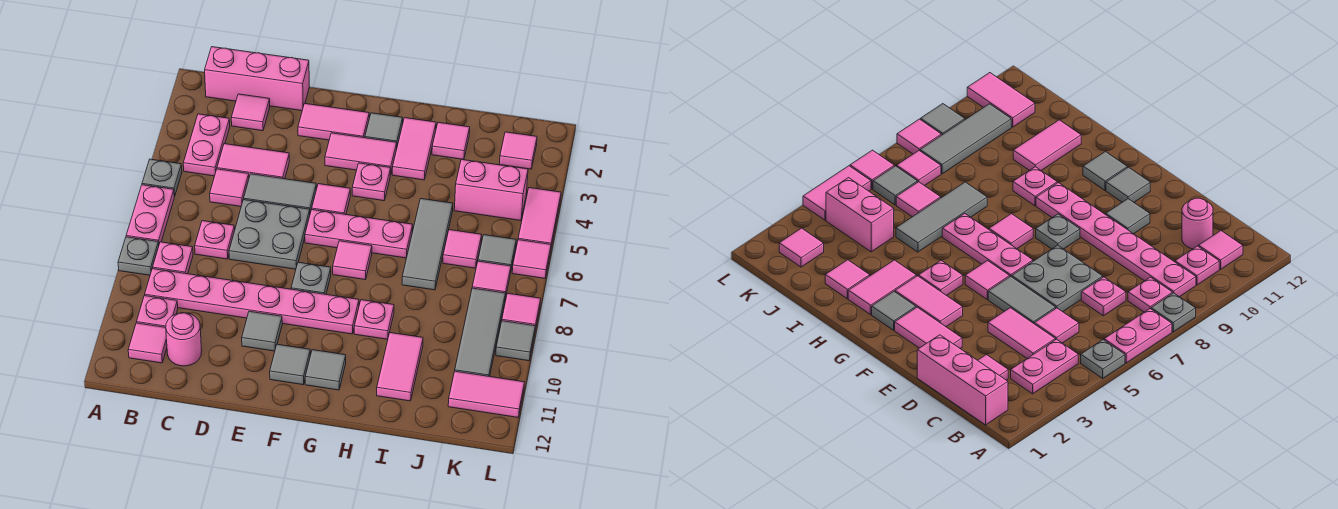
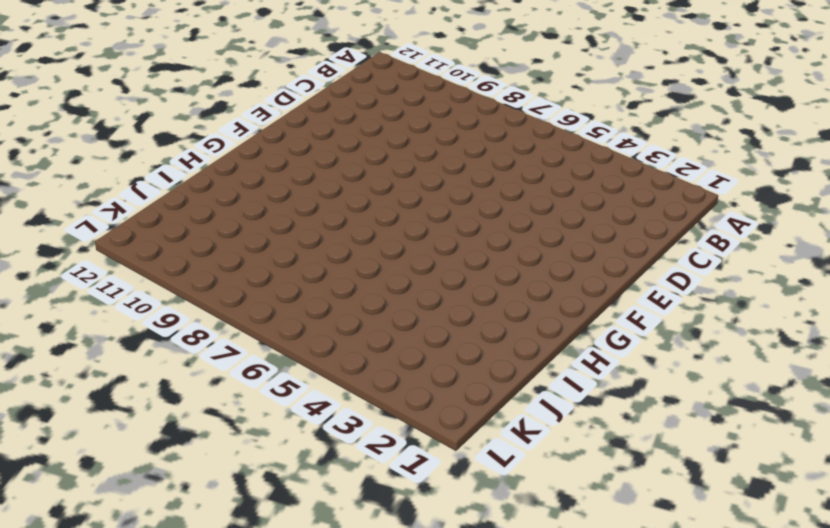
none -> grey 1x1 plate [142,159,182,197]
none -> pink 1x2 plate [126,185,174,244]
none -> grey 1x1 plate [118,237,159,275]
none -> pink 1x3 brick [205,47,309,111]

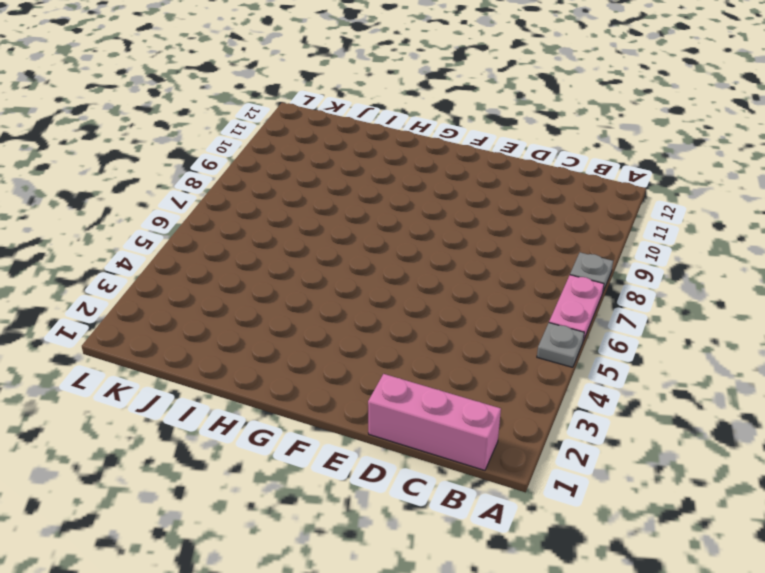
none -> pink 1x2 plate [183,114,230,176]
none -> pink 1x1 plate [153,242,193,274]
none -> pink 1x6 plate [145,269,359,334]
none -> pink 1x1 plate [137,296,178,327]

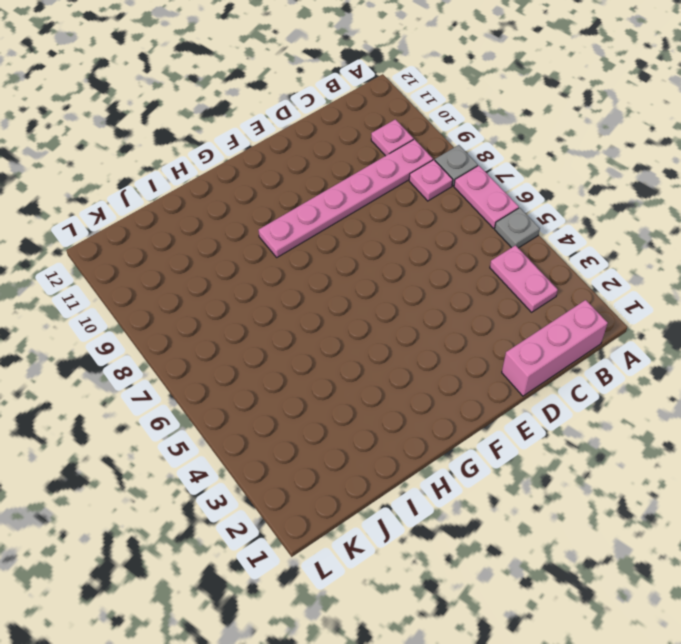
none -> pink 1x1 tile [128,323,167,363]
none -> pink 1x1 tile [231,94,270,131]
none -> pink 1x2 tile [217,144,289,179]
none -> pink 1x1 tile [210,169,249,207]

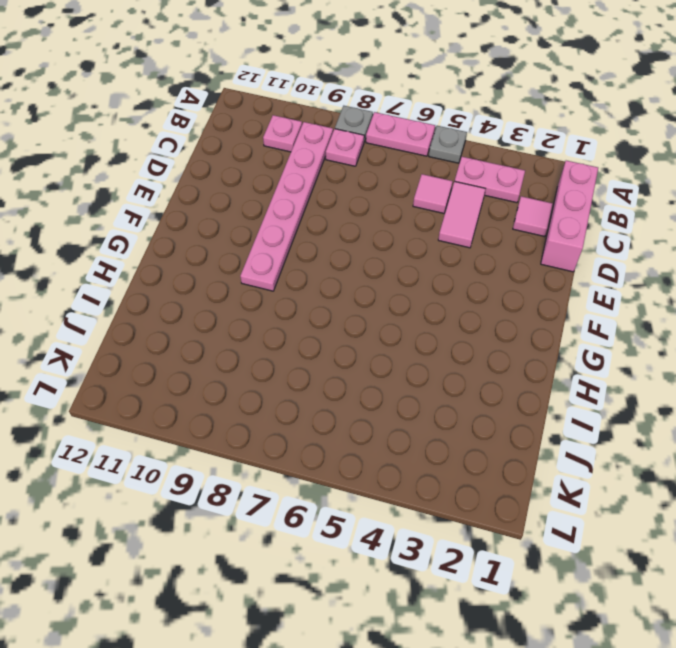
none -> pink 1x1 tile [128,323,167,363]
none -> pink 1x1 plate [195,221,235,259]
none -> pink 1x1 round brick [166,313,202,366]
none -> grey 1x2 tile [244,174,316,213]

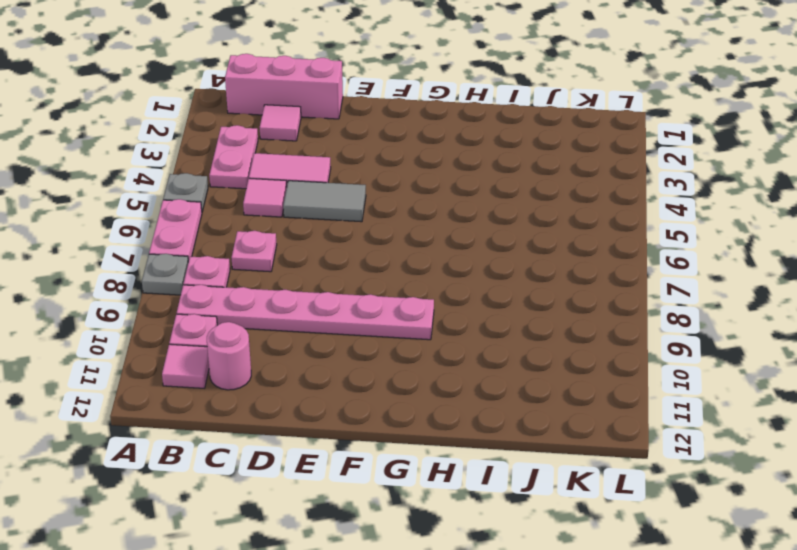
none -> grey 2x2 plate [229,200,310,269]
none -> pink 1x2 tile [298,103,369,140]
none -> grey 1x1 tile [242,311,282,351]
none -> pink 1x2 tile [325,133,397,175]

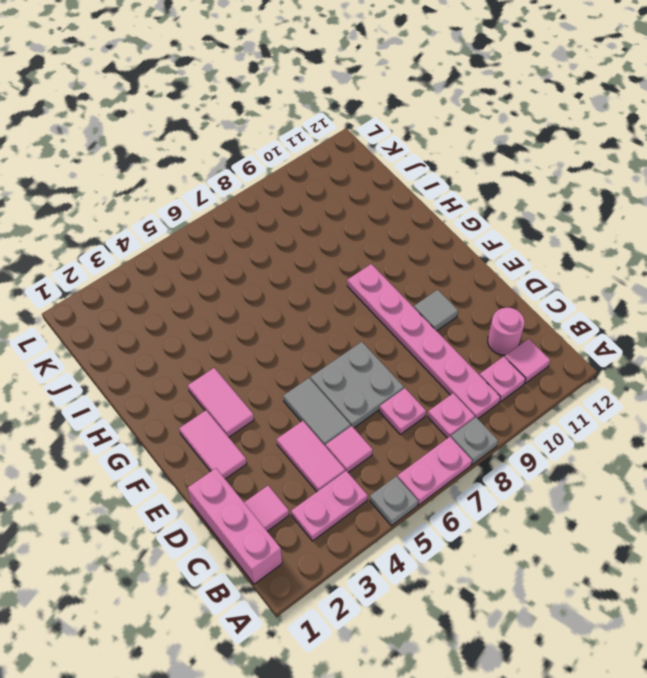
none -> pink 1x1 tile [312,184,350,214]
none -> pink 1x3 plate [305,210,413,258]
none -> grey 1x1 plate [291,262,331,294]
none -> grey 1x1 tile [270,344,310,385]

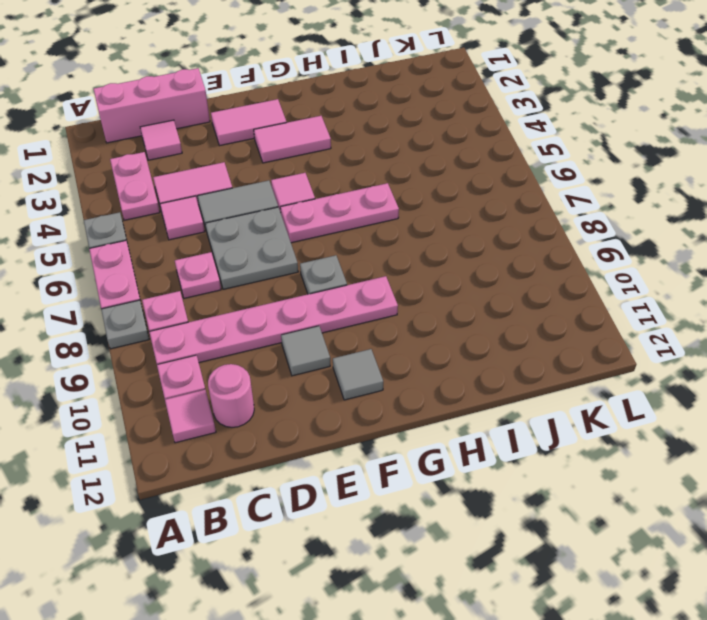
none -> grey 1x1 tile [365,113,403,146]
none -> pink 1x1 plate [352,163,391,201]
none -> pink 1x1 tile [333,241,372,280]
none -> grey 1x1 tile [305,350,346,390]

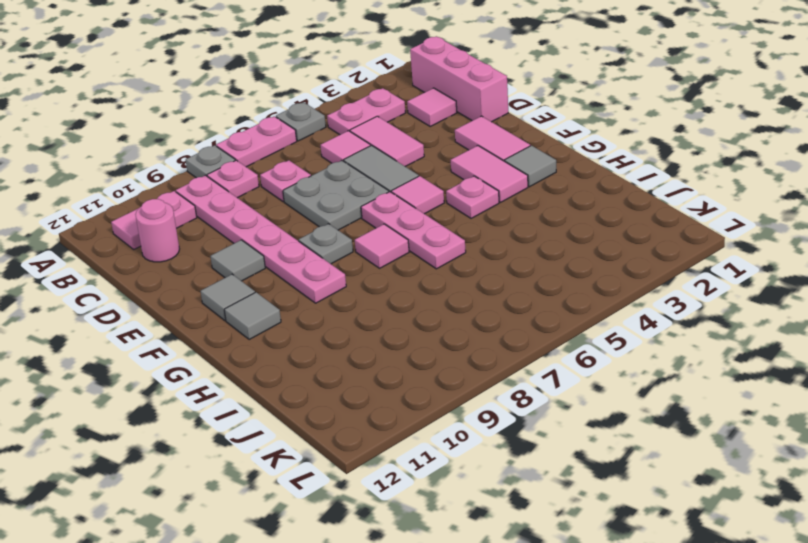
none -> pink 1x2 tile [392,118,436,180]
none -> pink 1x1 plate [354,300,394,339]
none -> pink 1x1 tile [432,122,470,160]
none -> grey 1x3 tile [402,199,453,290]

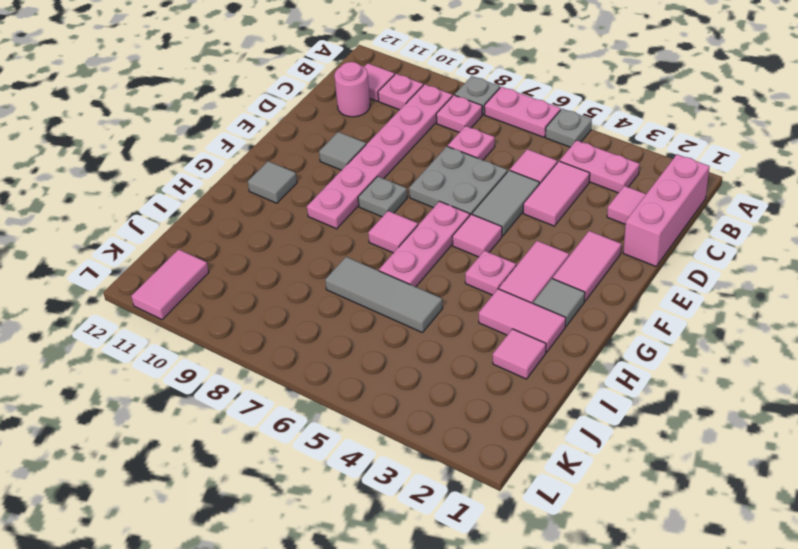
none -> grey 1x1 tile [270,344,310,385]
none -> pink 1x1 plate [354,300,394,339]
none -> pink 1x2 tile [377,333,423,401]
none -> pink 1x2 brick [454,159,528,221]

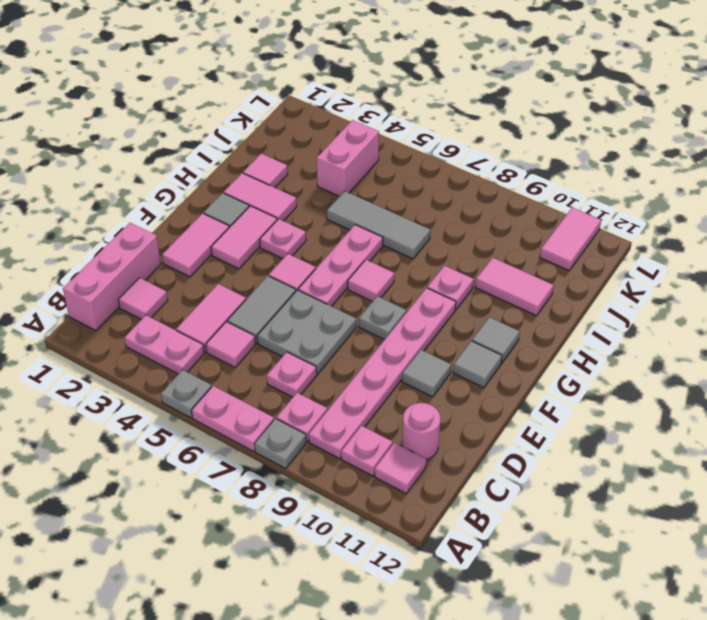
none -> pink 1x1 tile [443,230,482,268]
none -> pink 1x1 tile [499,132,537,169]
none -> grey 1x1 tile [478,235,516,269]
none -> pink 1x1 tile [472,261,511,298]

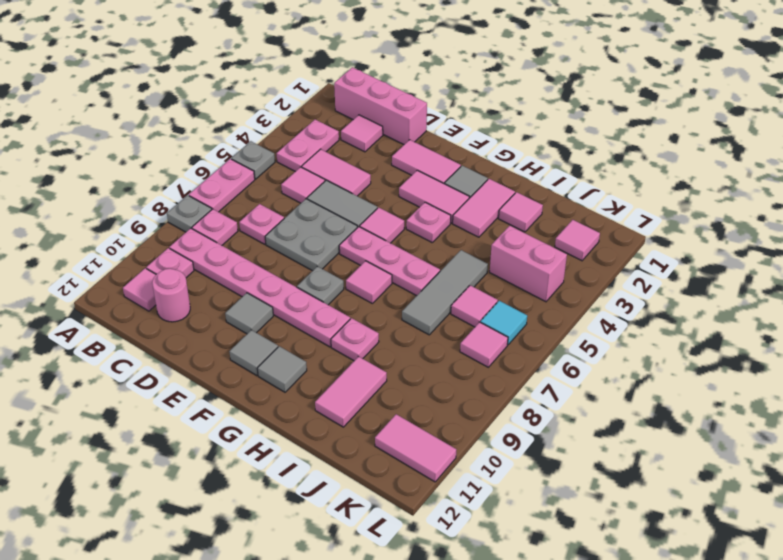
cyan 1x1 tile [481,301,527,345] -> grey 1x1 tile [478,235,516,269]
none -> grey 1x3 tile [455,288,505,377]
none -> pink 1x2 tile [518,188,561,247]
none -> pink 1x1 tile [512,240,551,278]
none -> pink 1x1 tile [502,293,541,330]

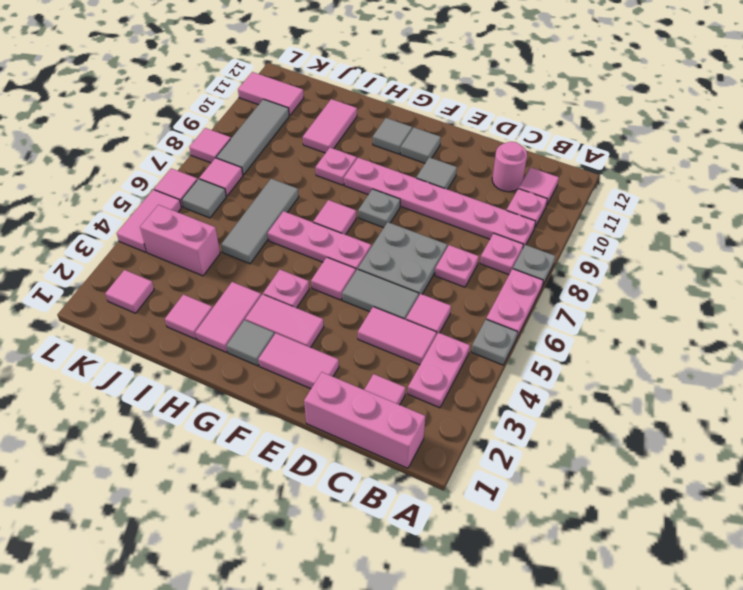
none -> pink 1x1 tile [443,230,482,268]
none -> grey 1x1 tile [496,321,535,361]

